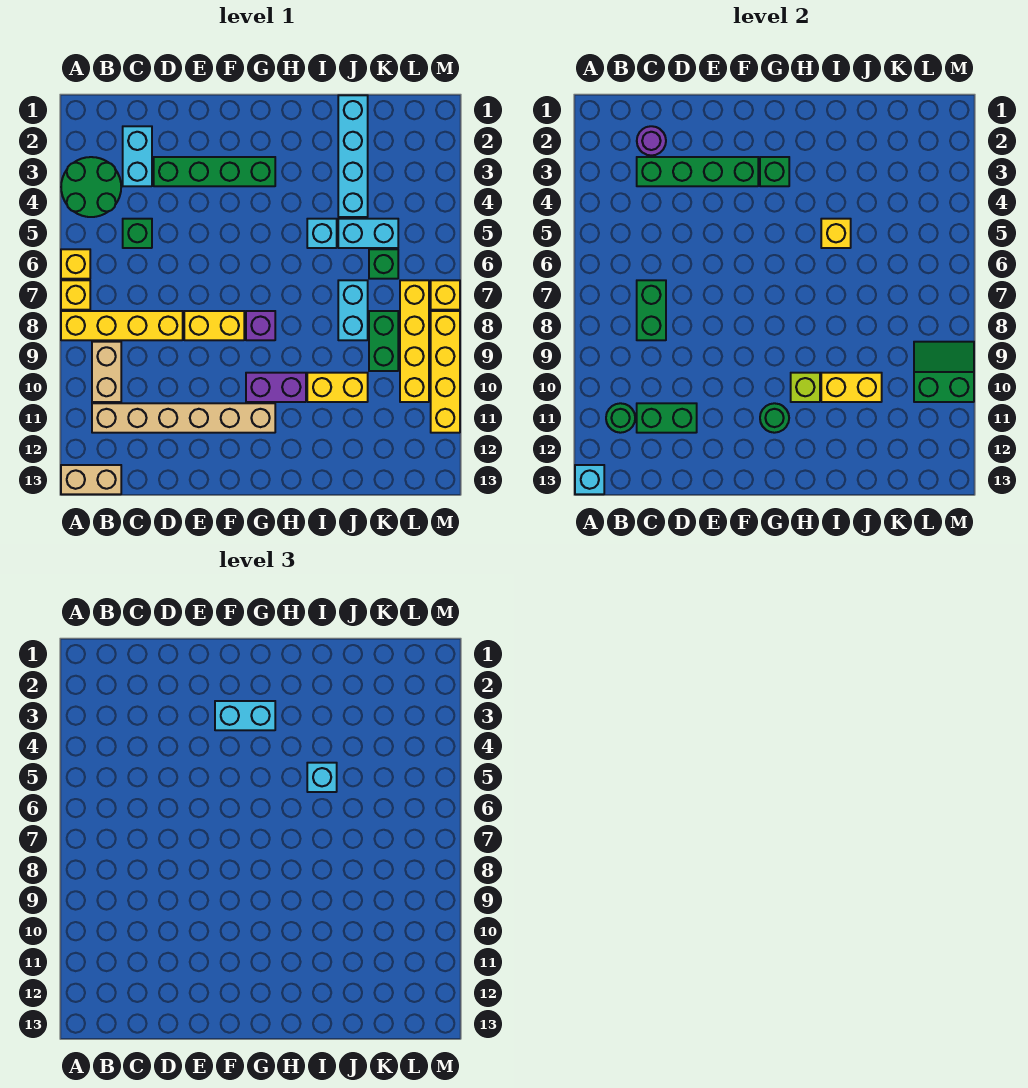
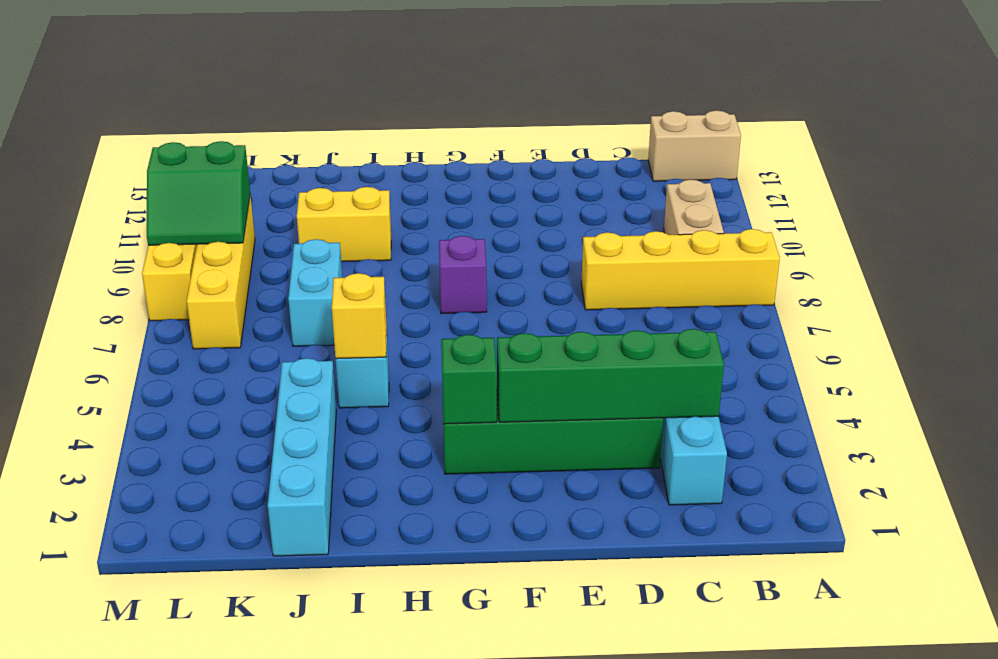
none -> green 2x2 round brick [61,157,121,217]
none -> yellow 1x1 brick [61,249,90,279]
none -> yellow 1x1 brick [61,280,90,310]
none -> tan 1x6 brick [92,403,275,433]

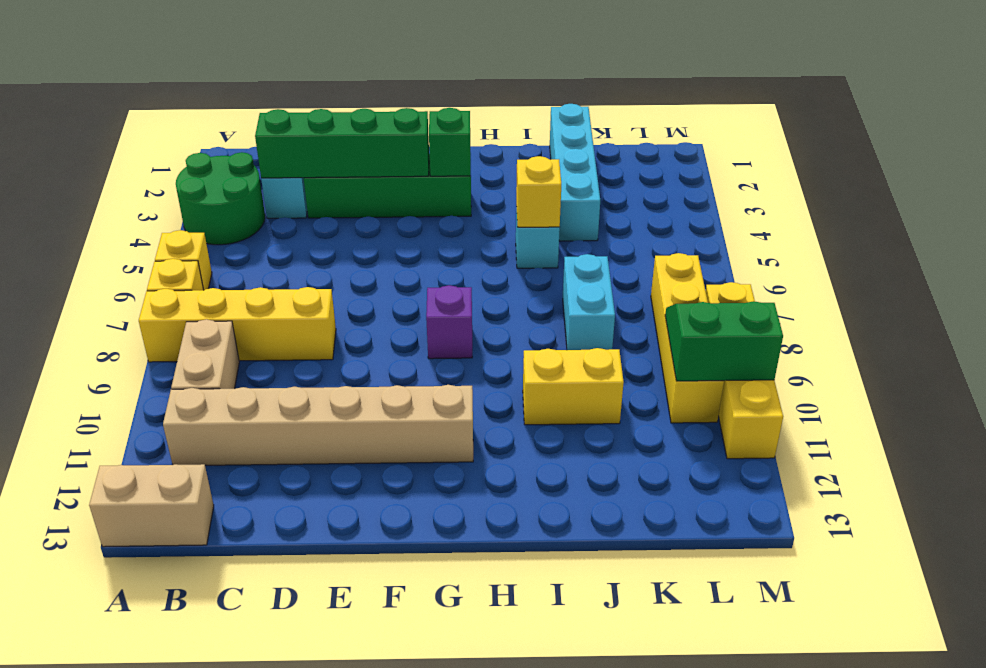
none -> green 1x1 brick [123,219,152,248]
none -> yellow 1x2 brick [184,311,244,340]
none -> purple 1x2 brick [246,373,306,402]
none -> cyan 1x2 brick [338,219,398,248]

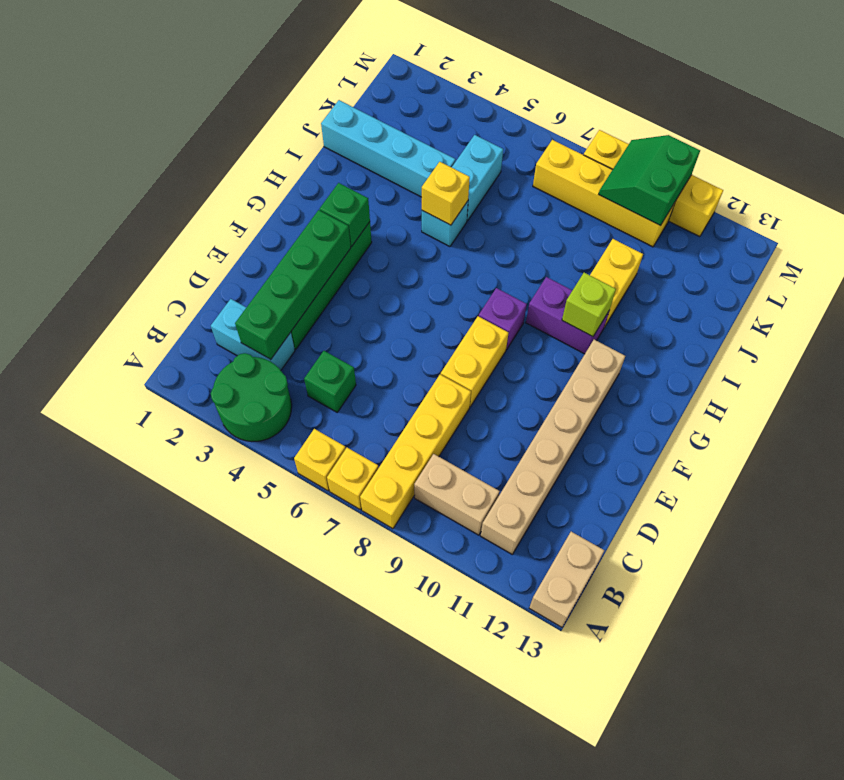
purple 1x2 brick [526,277,609,354] -> purple 1x2 brick turned to [246,373,306,402]
none -> cyan 1x2 brick [338,280,368,340]
none -> green 1x1 brick [369,249,398,279]
none -> green 1x2 brick [369,311,398,371]
none -> yellow 1x1 brick [431,280,460,310]

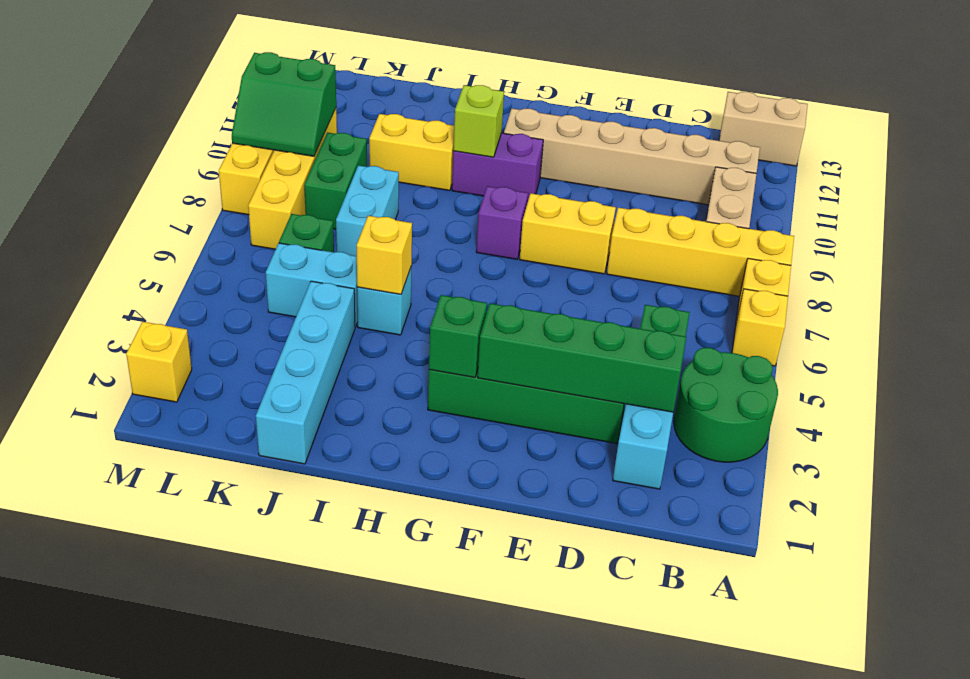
yellow 1x1 brick [126,322,192,402] -> yellow 1x1 brick moved to [431,280,460,310]
none -> cyan 1x1 brick [575,465,604,494]
none -> green 1x1 round brick [606,403,635,433]
none -> purple 1x1 round brick [637,126,666,156]
none -> green 1x2 brick [637,280,666,340]

